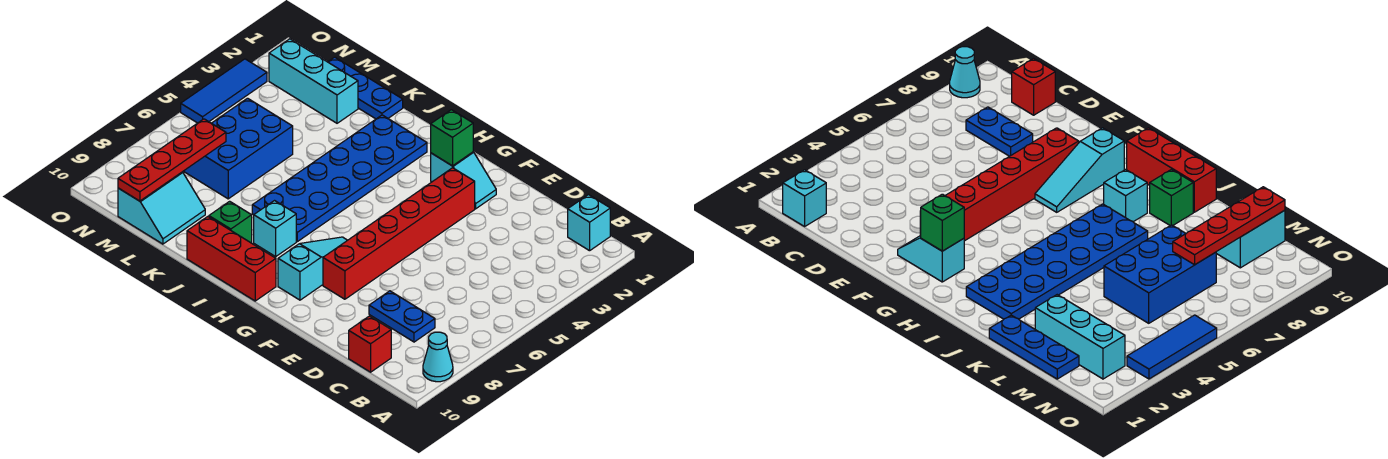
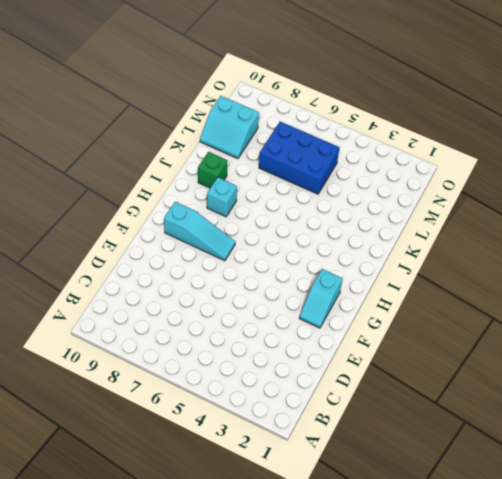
none -> cyan 1x1 cone [423,332,453,382]
none -> cyan 1x1 brick [568,195,610,251]
none -> blue 1x2 plate [369,291,435,342]

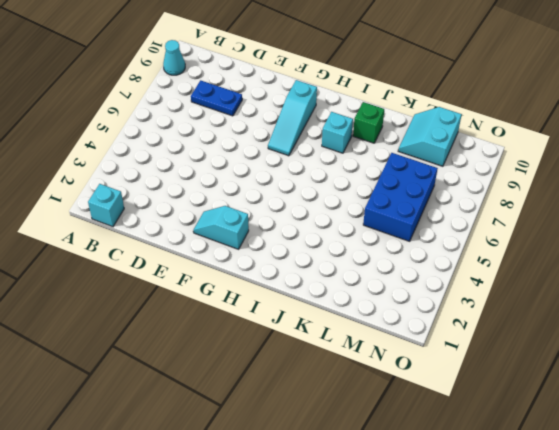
none -> red 1x1 brick [349,316,391,372]
none -> red 1x6 brick [323,168,475,299]
none -> red 1x3 brick [187,217,276,301]

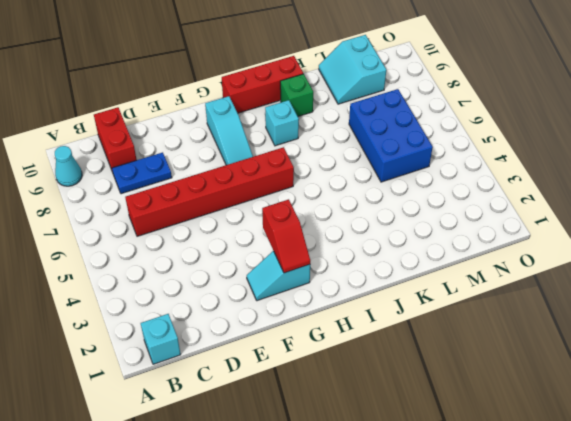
red 1x6 brick [125,147,294,236] -> red 1x6 brick turned to [323,168,475,299]
red 1x2 brick [94,107,136,170] -> red 1x1 brick [349,316,391,372]
red 1x2 slope [262,199,310,273] -> green 1x1 brick [431,110,473,166]
none -> blue 2x6 plate [252,115,427,242]
none -> blue 1x3 plate [328,57,403,119]
none -> cyan 1x3 brick [269,39,358,123]

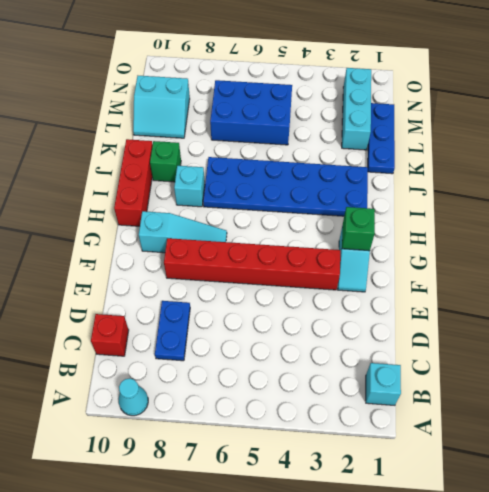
none -> blue 1x3 tile [181,59,267,123]
none -> red 1x4 plate [118,119,226,201]

